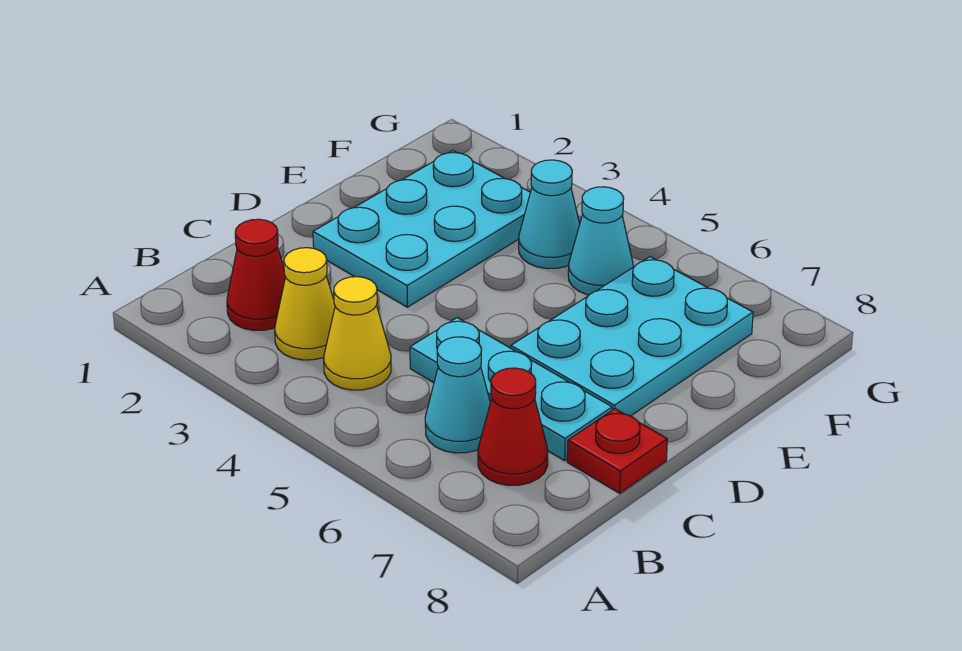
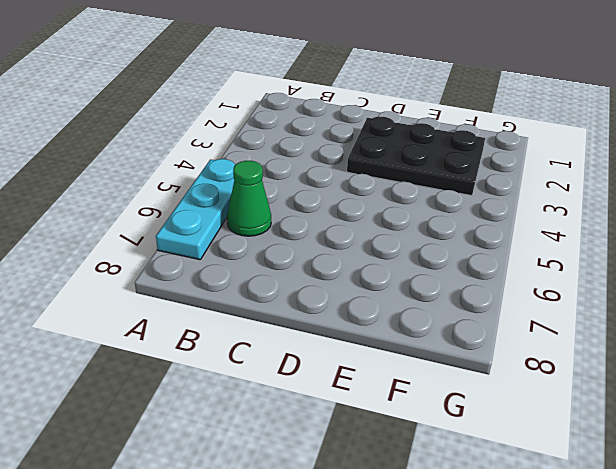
cyan 1x3 plate [156,159,236,260] -> cyan 1x3 plate moved to [410,318,612,460]
green 1x1 cone [227,161,271,236] -> cyan 1x1 cone [425,337,490,453]
black 2x3 plate [347,117,485,196] -> cyan 2x3 plate [313,151,530,307]
none -> red 1x1 cone [227,219,285,330]
none -> yellow 1x1 cone [275,248,335,360]

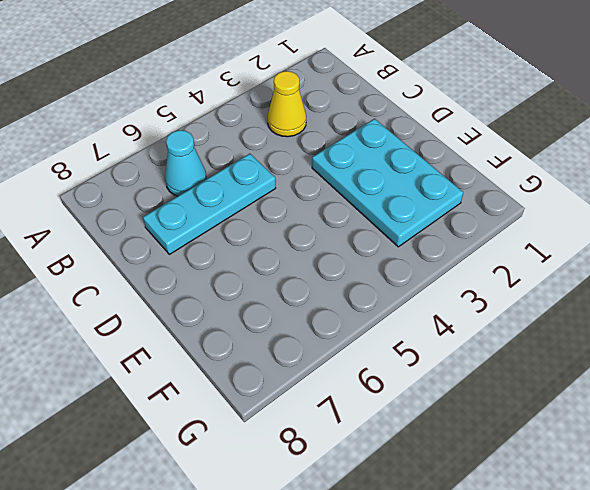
none -> red 1x1 cone [227,219,285,330]
none -> yellow 1x1 cone [324,277,391,390]

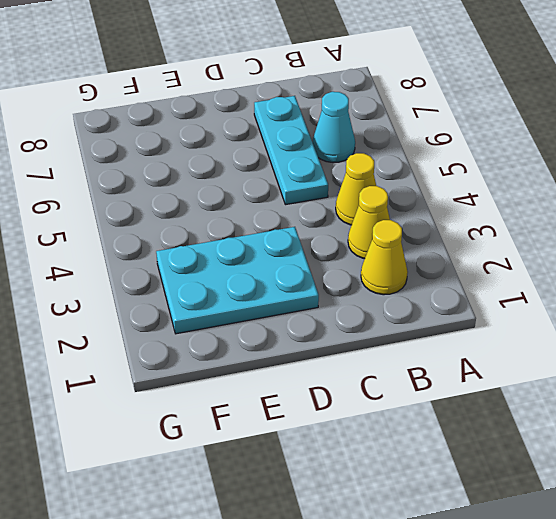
yellow 1x1 cone [361,220,408,295] -> red 1x1 cone [227,219,285,330]
none -> red 1x1 cone [478,368,548,485]
none -> red 1x1 plate [567,409,667,493]

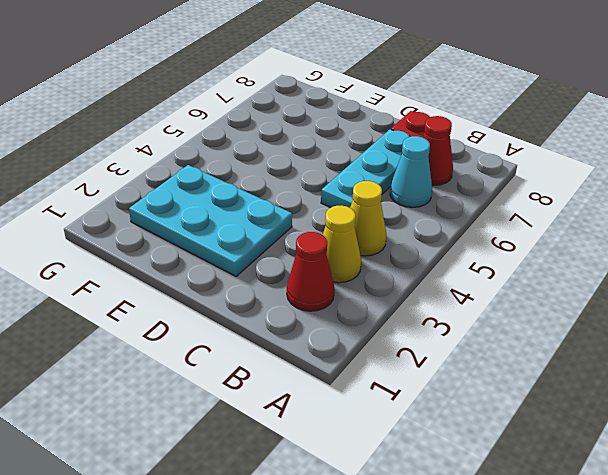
none -> cyan 2x3 plate [511,257,753,416]
none -> cyan 1x1 cone [519,160,580,269]

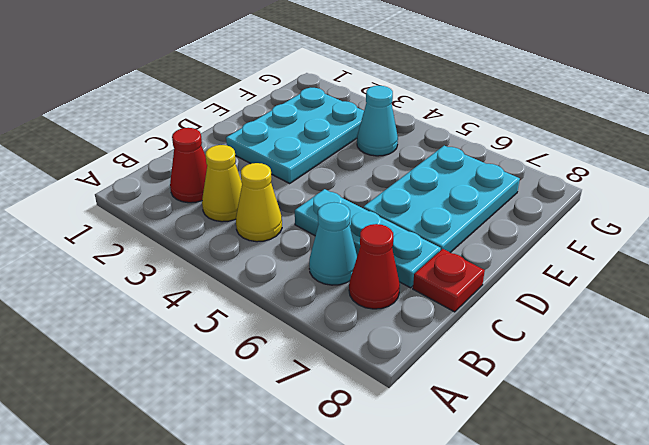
none -> cyan 1x1 cone [568,187,633,295]

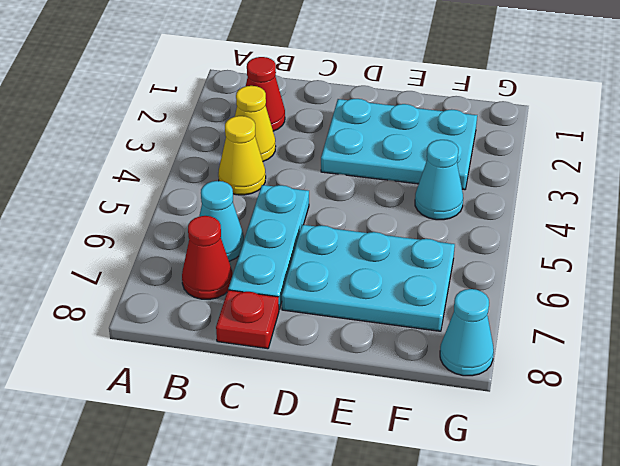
cyan 1x1 cone [440,289,494,376] -> cyan 1x1 cone moved to [568,187,633,295]

